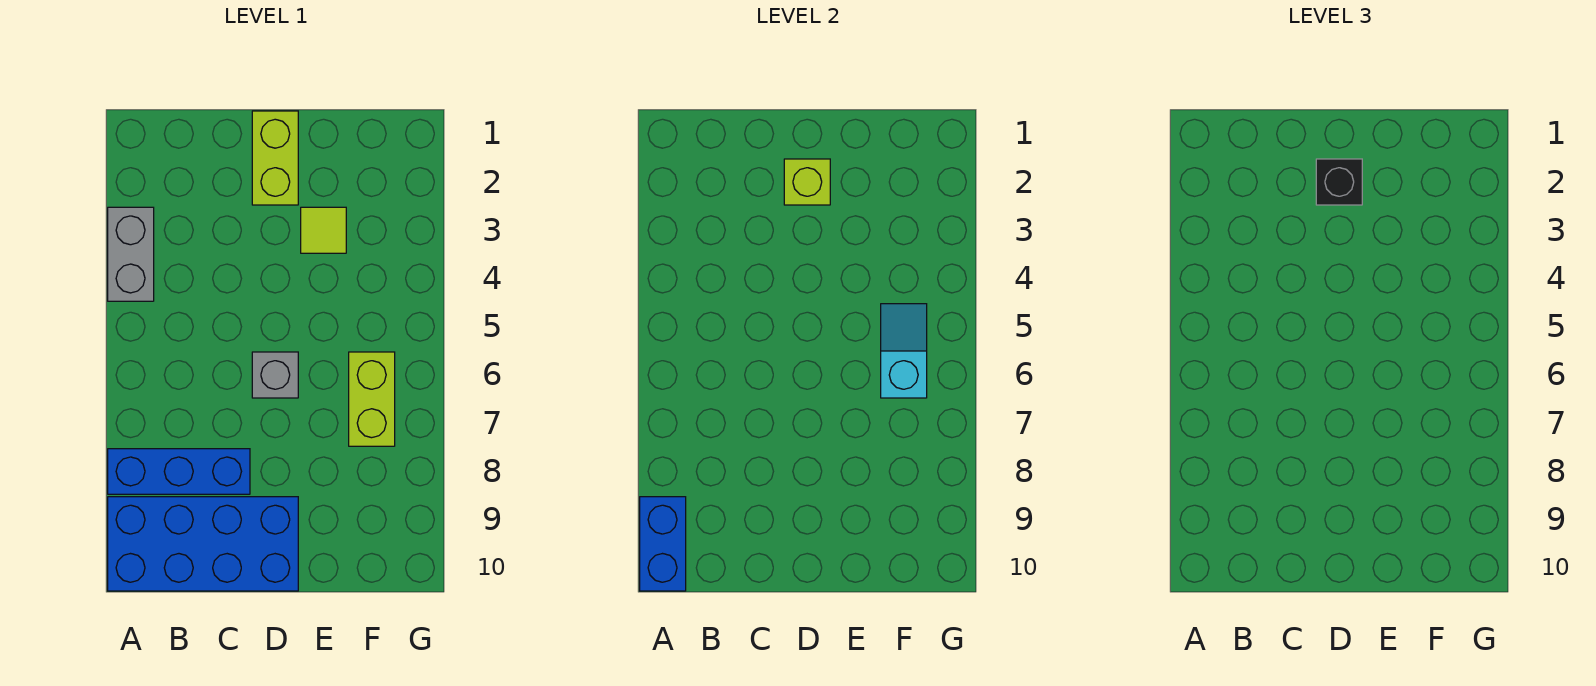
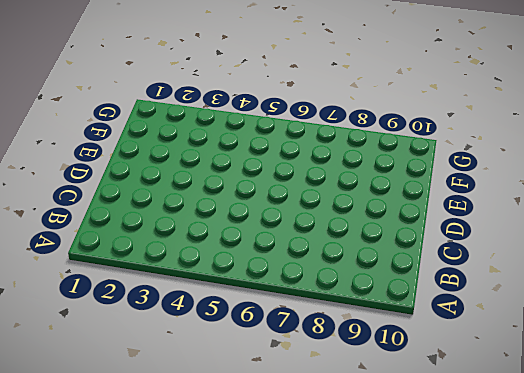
none -> grey 1x2 brick [108,207,154,301]
none -> blue 1x3 brick [108,449,250,494]

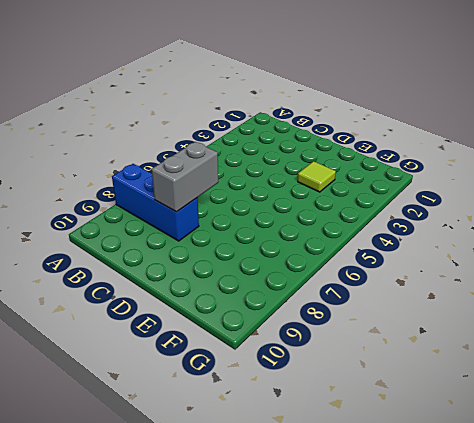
grey 1x2 brick [152,142,218,212] -> grey 1x2 brick moved to [108,207,154,301]
none -> blue 2x4 brick [108,497,298,591]
none -> lime 1x2 brick [252,111,298,205]

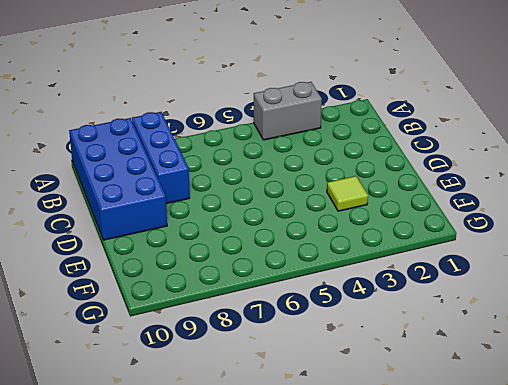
none -> lime 1x2 brick [252,111,298,205]
none -> grey 1x1 brick [252,352,298,398]

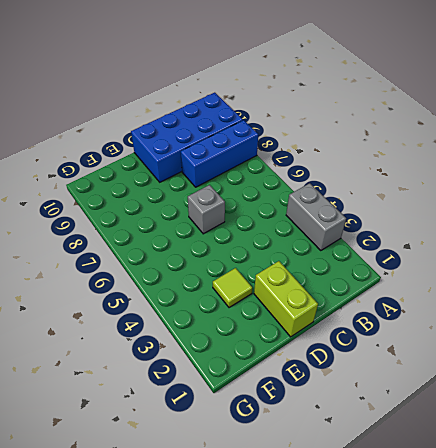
none -> lime 1x2 brick [349,352,395,446]
none -> blue 1x2 brick [640,497,686,591]

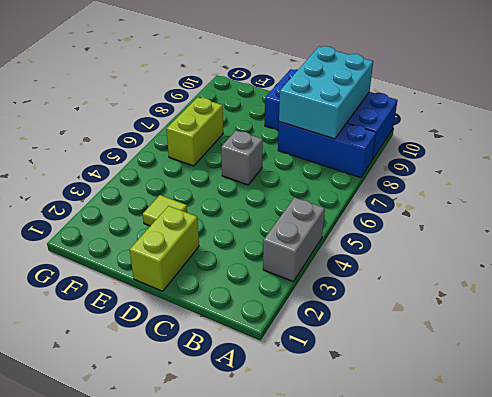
cyan 2x3 brick [279,46,373,139] -> none
none -> blue 1x2 brick [640,497,686,591]
none -> lime 1x1 brick [784,159,830,205]

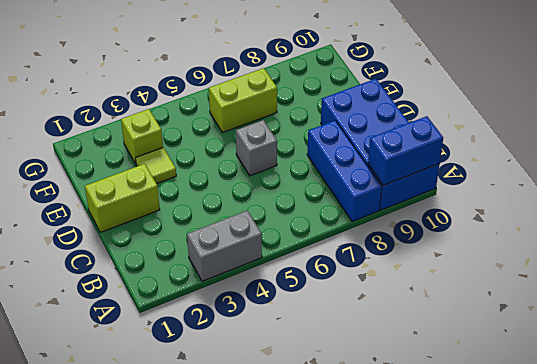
lime 1x1 brick [121,109,163,164] -> lime 1x1 brick moved to [784,159,830,205]
none -> cyan 1x2 slope [881,304,927,398]
none -> black 1x1 brick [1316,159,1362,205]

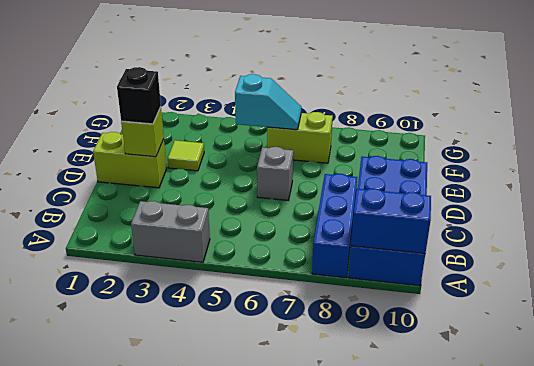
cyan 1x2 slope [235,74,302,130] -> cyan 1x2 slope turned to [881,304,927,398]

